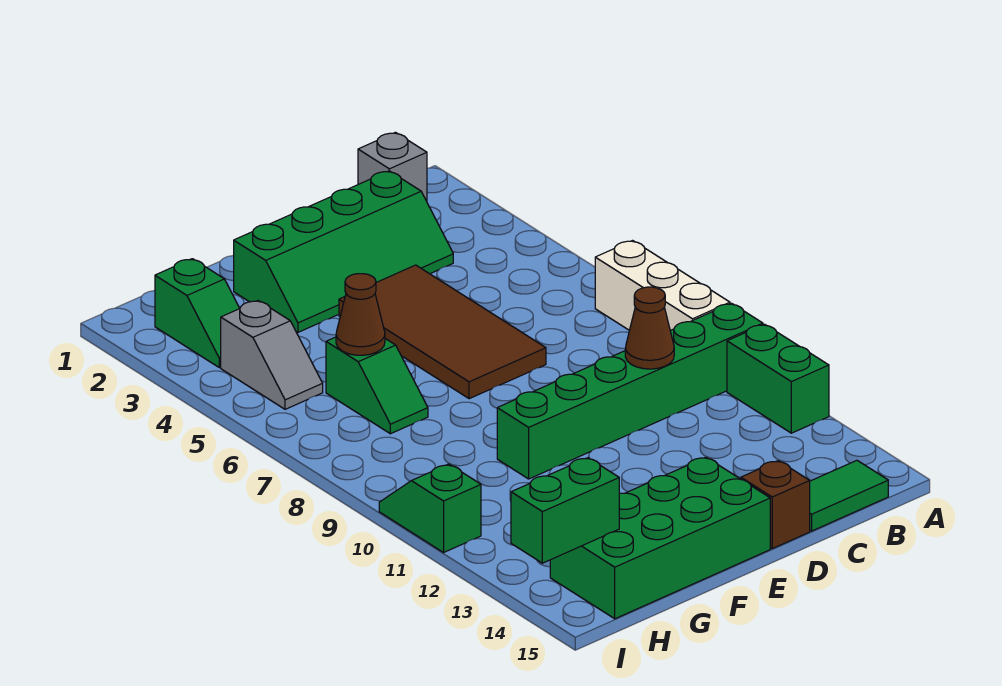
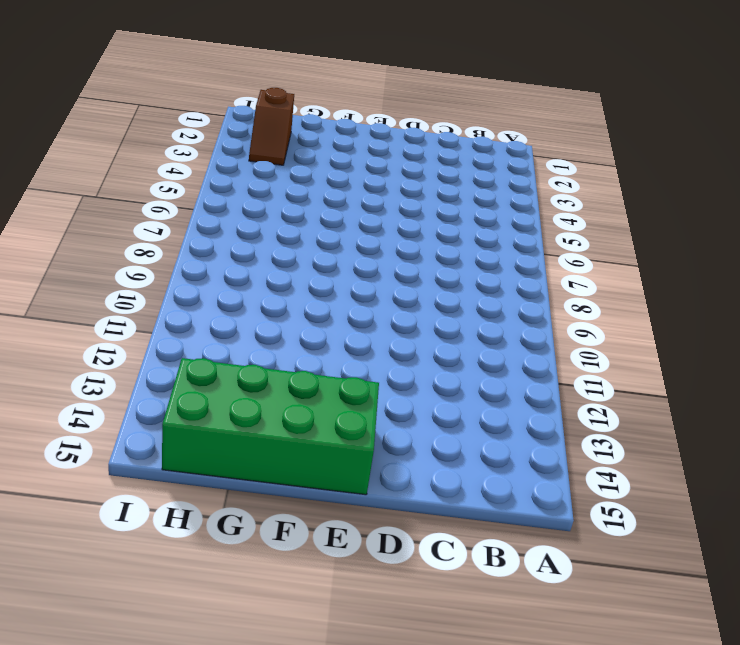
brown 1x2 slope [249,88,294,165] -> green 1x2 slope [155,259,240,367]
none -> white 1x3 brick [595,241,730,330]
none -> green 1x6 brick [497,303,763,479]
none -> green 1x2 brick [727,324,829,433]

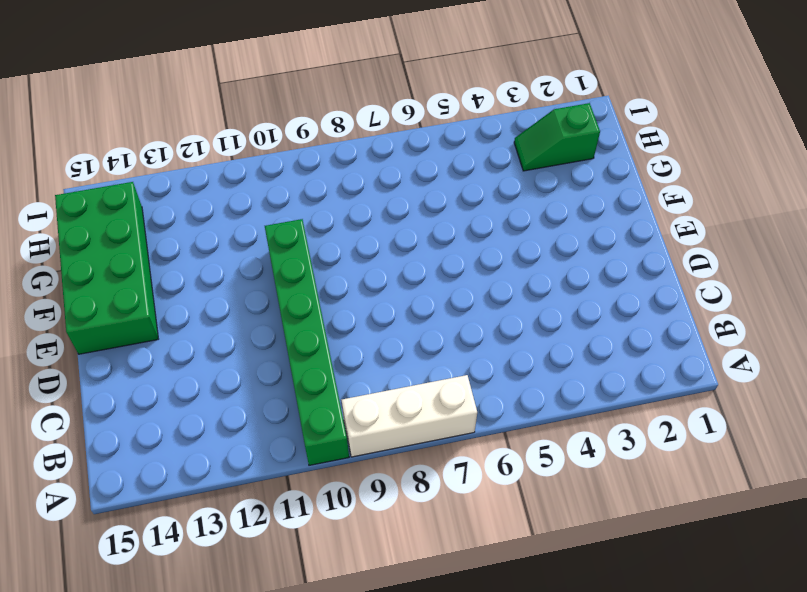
none -> green 1x2 brick [727,324,829,433]
none -> grey 1x1 brick [358,132,427,201]
none -> green 1x2 tile [810,460,888,531]

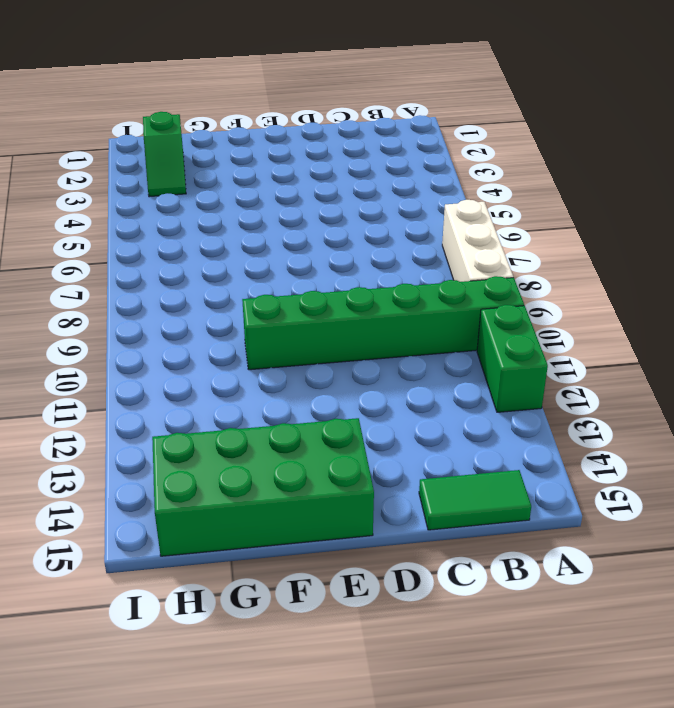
none -> grey 1x1 brick [358,132,427,201]
none -> green 2x4 slope [233,171,453,332]
none -> brown 2x4 tile [339,265,546,399]

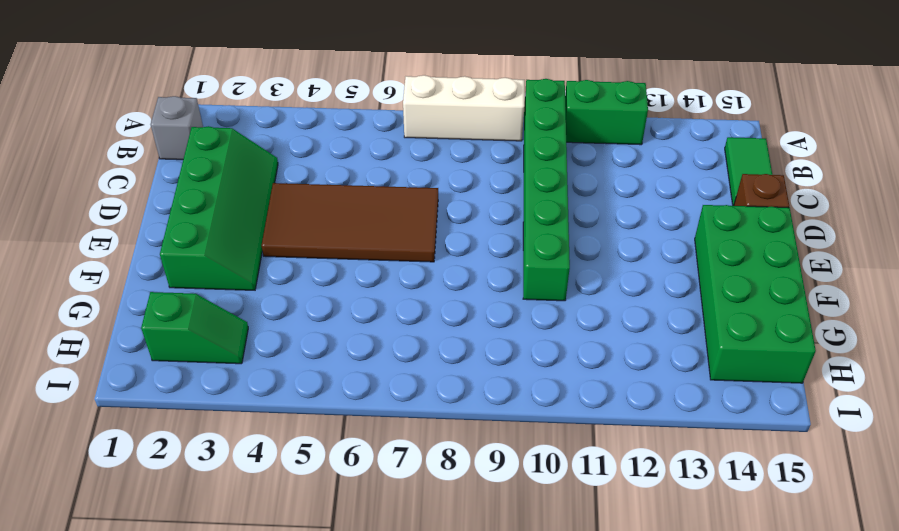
none -> green 1x2 slope [326,337,428,434]
none -> grey 1x2 slope [221,301,323,409]
none -> green 1x2 slope [379,464,481,552]

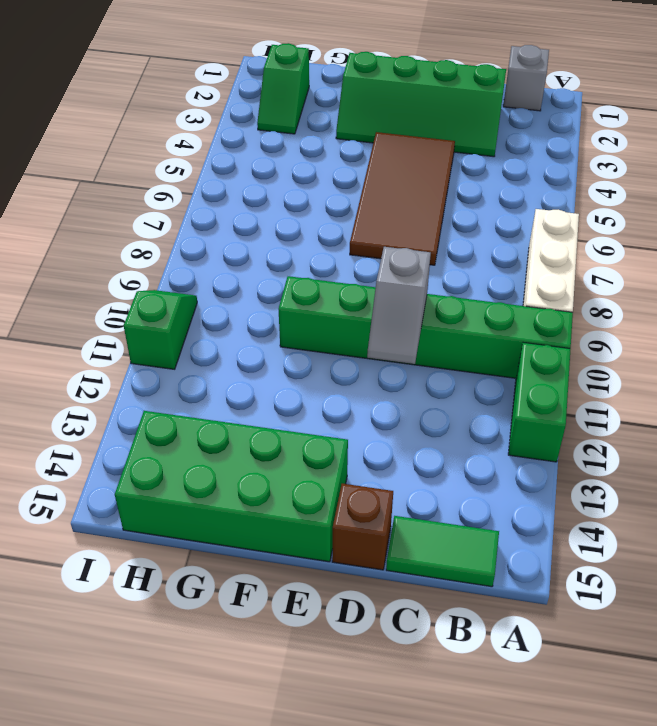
grey 1x2 slope [367,247,431,364] -> grey 1x2 slope moved to [221,301,323,409]
none -> green 1x2 slope [326,337,428,434]
none -> brown 1x1 cone [625,287,674,369]
none -> brown 1x1 cone [336,274,385,355]

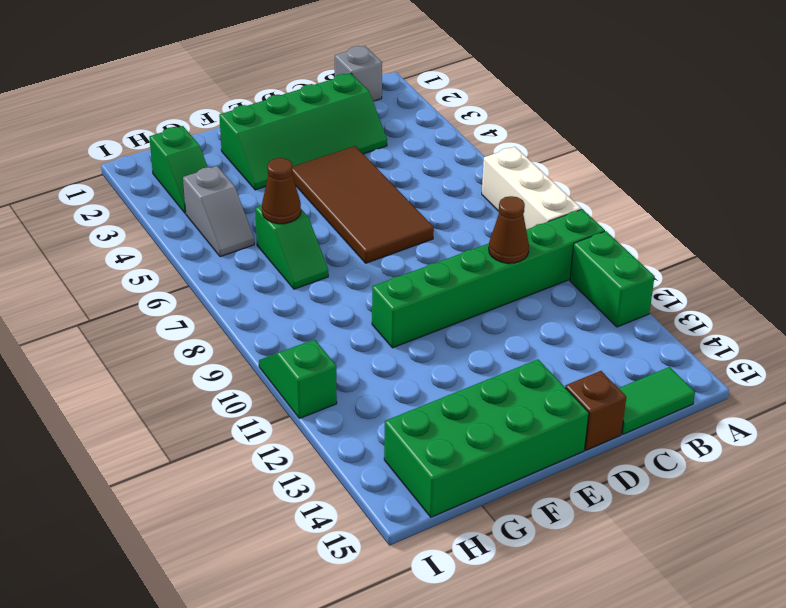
none -> green 1x2 brick [511,458,619,563]

